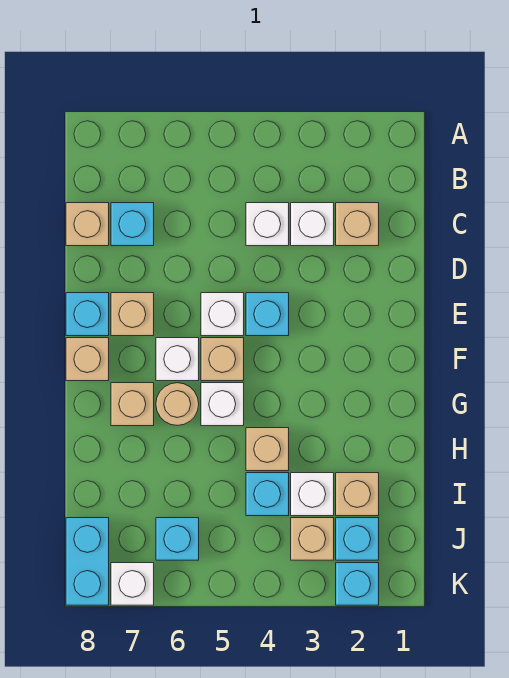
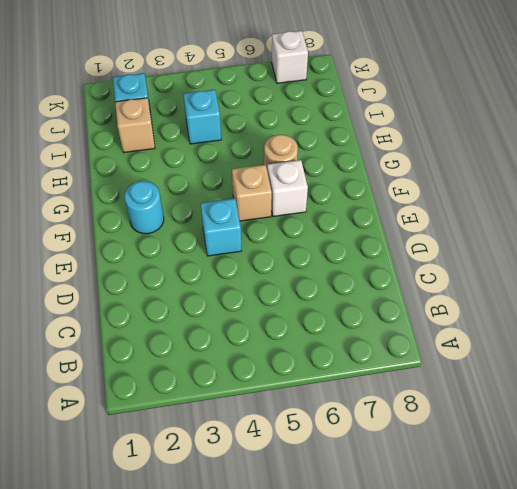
cyan 1x1 round brick [124,181,164,234] -> none
none -> tan 1x1 brick [336,203,379,246]
none -> white 1x1 brick [291,203,334,246]
none -> white 1x1 brick [246,203,289,246]

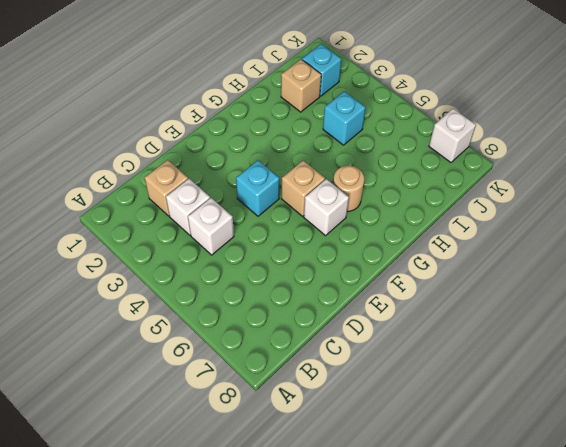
none -> cyan 1x1 brick [111,203,154,246]
none -> tan 1x1 brick [66,203,109,246]
none -> white 1x1 brick [201,293,244,336]

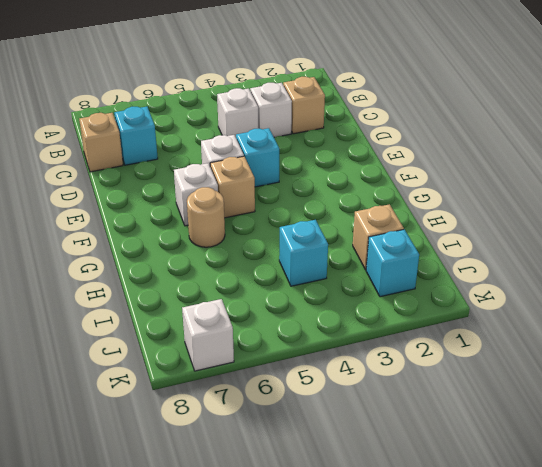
none -> tan 1x1 brick [111,293,154,336]
none -> cyan 1x1 brick [66,293,109,336]
none -> tan 1x1 brick [66,338,109,381]

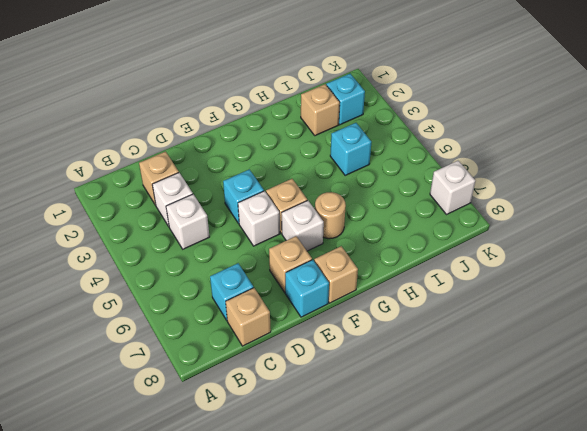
none -> white 1x1 brick [201,383,244,426]
none -> tan 1x1 brick [111,383,154,426]
none -> tan 1x1 brick [246,428,289,471]

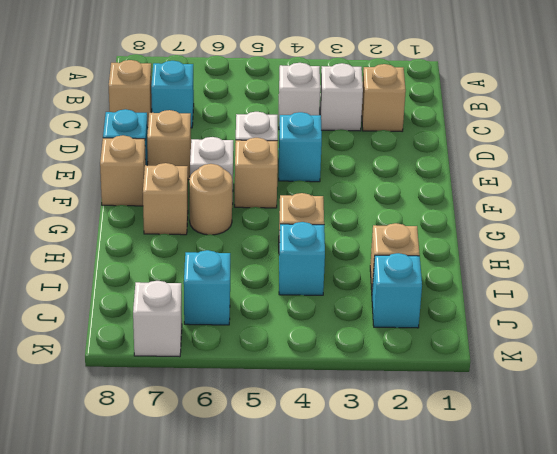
none -> white 1x1 brick [201,383,244,426]
none -> white 1x1 brick [291,473,334,516]
none -> tan 1x1 brick [291,518,334,560]

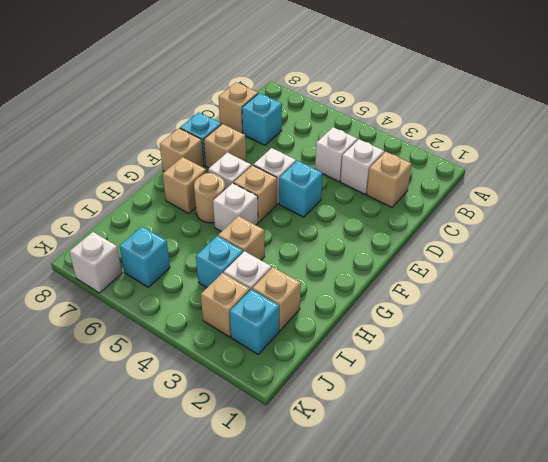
none -> cyan 1x2 brick [66,518,109,605]
none -> cyan 1x1 brick [336,563,379,605]

